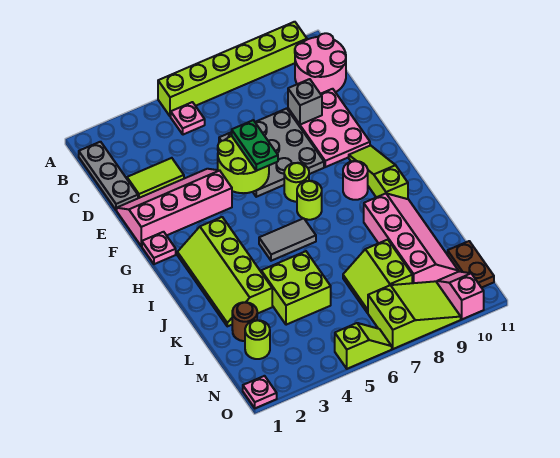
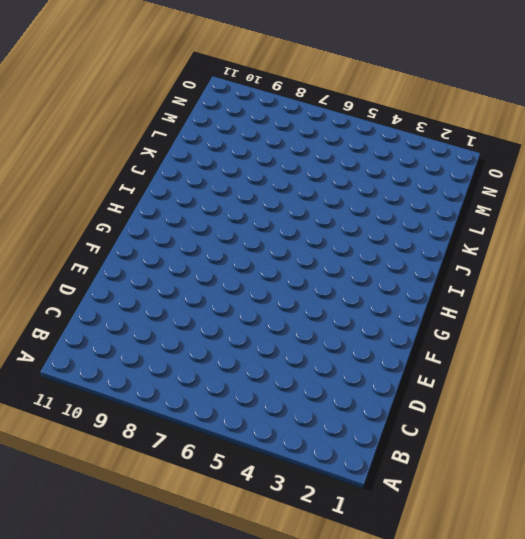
none -> lime 1x6 brick [158,22,307,117]
none -> grey 1x3 plate [79,142,138,210]
none -> pink 1x1 plate [171,102,205,135]

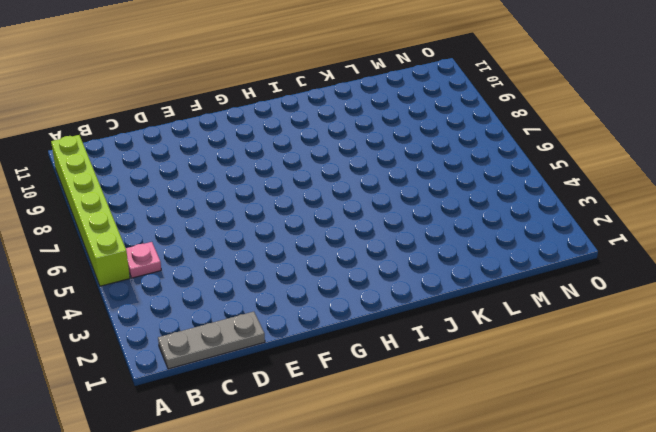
none -> pink 2x2 round brick [295,33,346,94]
none -> lime 1x2 tile [127,158,184,198]
none -> grey 3x3 plate [219,108,324,197]

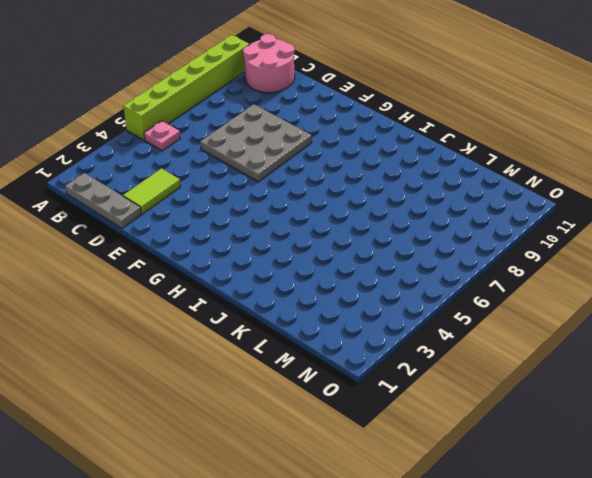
none -> pink 2x3 plate [288,89,370,167]
none -> pink 2x4 slope [117,169,232,246]
none -> pink 1x1 plate [142,232,176,264]

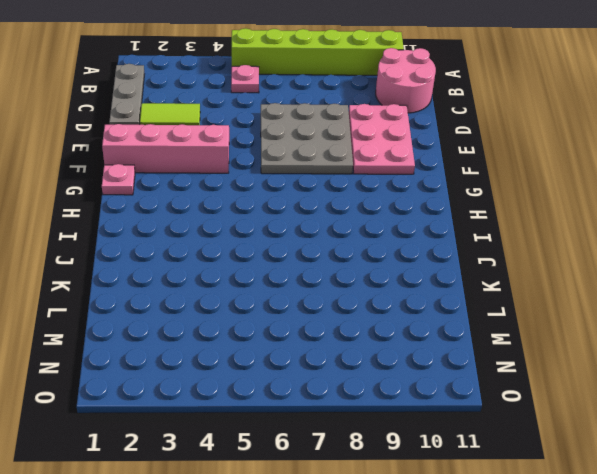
none -> lime 1x1 round brick [284,163,309,202]
none -> lime 1x3 slope [349,145,408,199]
none -> lime 2x4 slope [177,217,272,326]

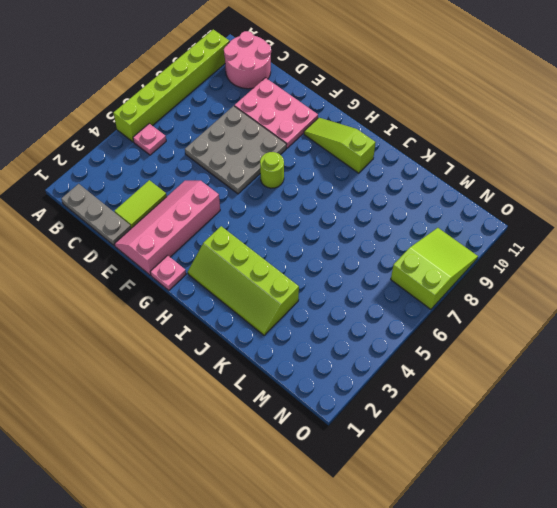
none -> lime 1x1 round brick [297,181,322,220]
none -> pink 1x1 round brick [343,161,368,200]
none -> grey 1x2 tile [259,218,316,261]

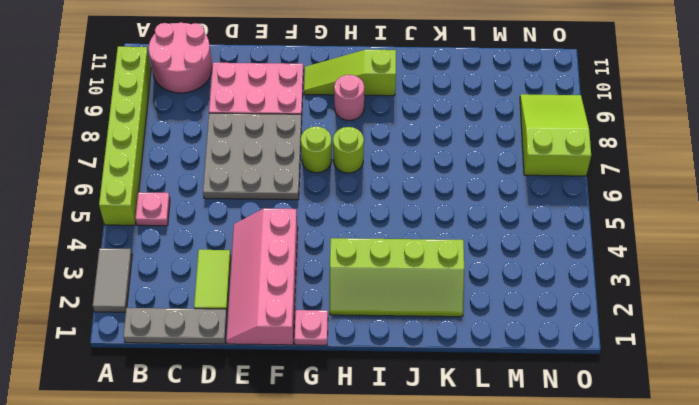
grey 1x2 tile [93,248,132,312] -> grey 1x2 tile moved to [259,218,316,261]
none -> pink 2x4 slope [364,193,458,283]
none -> lime 2x2 brick [261,251,331,325]
none -> brown 1x1 round brick [232,302,257,341]

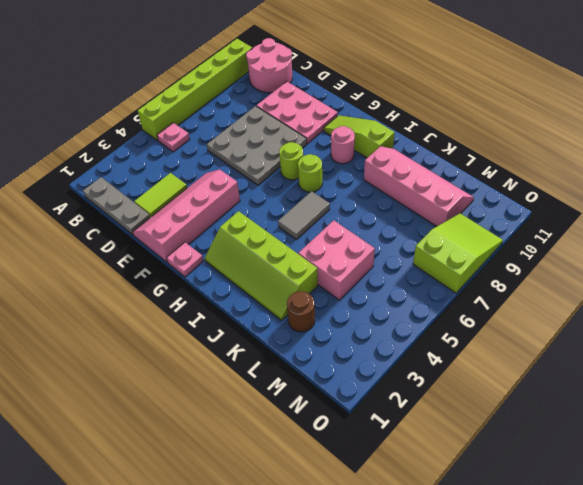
pink 2x2 brick [298,220,375,300] -> lime 2x2 brick [261,251,331,325]
none -> lime 2x2 slope [343,240,412,313]
none -> lime 1x1 round brick [245,320,270,359]
none -> brown 1x2 plate [448,241,494,288]

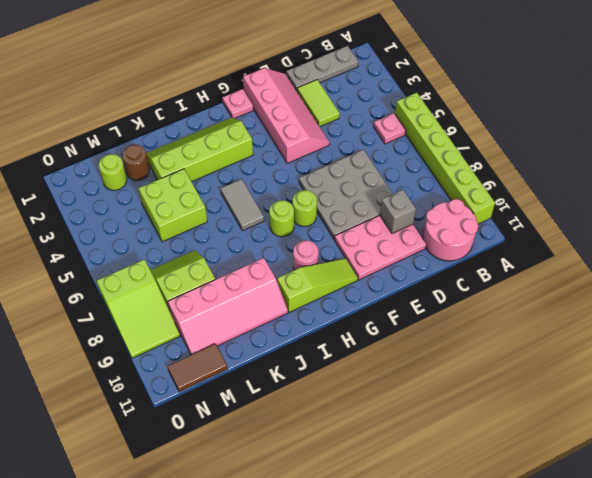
brown 1x2 tile [167,344,228,392] -> brown 1x2 plate [448,241,494,288]
none -> pink 1x2 slope [437,272,484,319]
none -> pink 1x1 plate [243,376,277,408]
none -> lime 1x2 slope [335,323,392,369]

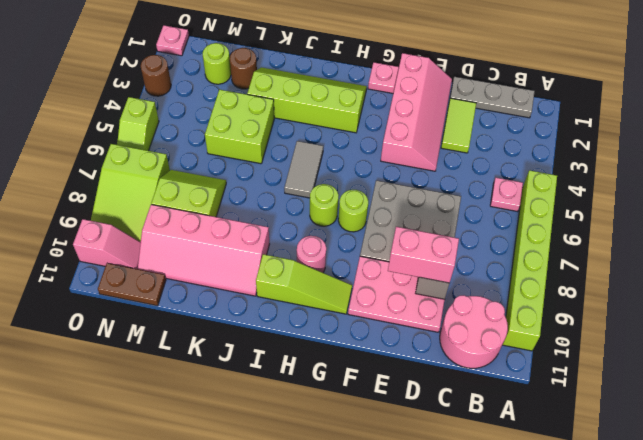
pink 1x2 brick [388,227,459,283] -> none
brown 1x1 round brick [141,55,171,96] -> none
none -> lime 2x2 round brick [218,136,269,193]
none -> green 1x2 plate [232,120,278,171]

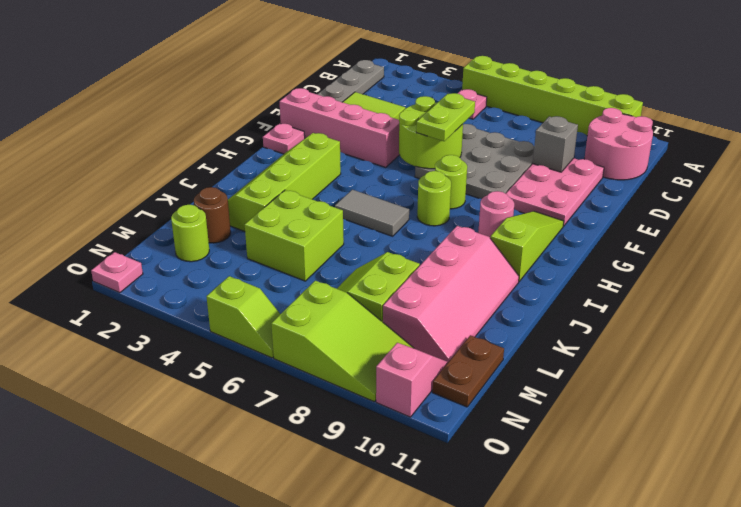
lime 1x2 plate [416,93,475,141] -> green 1x2 plate [232,120,278,171]

